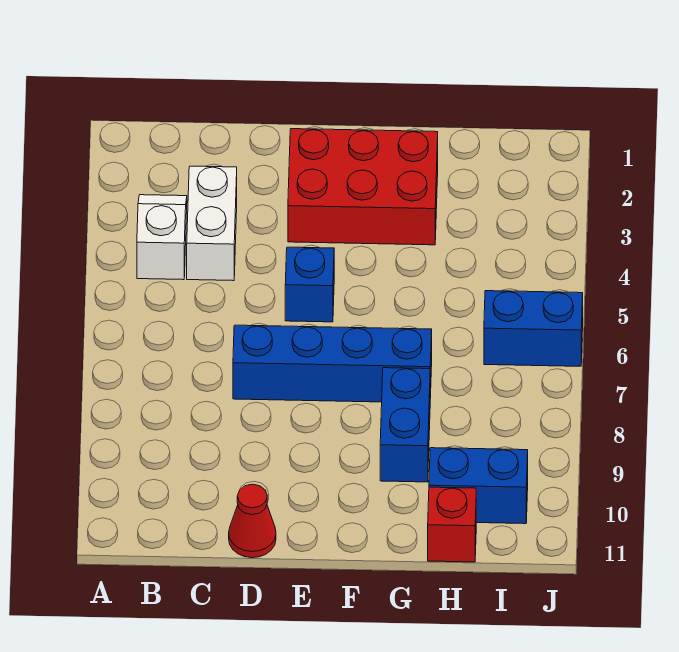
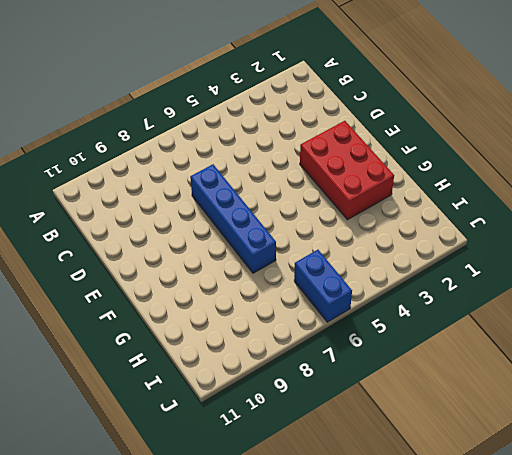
none -> white 1x2 slope [137,195,187,280]
none -> white 1x2 brick [187,166,237,281]

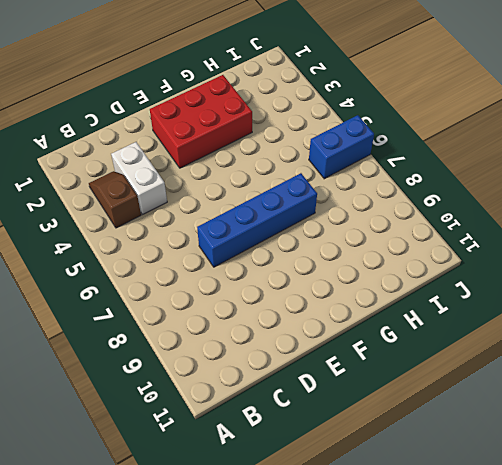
brown 1x2 slope [89,171,141,228] -> white 1x2 slope [137,195,187,280]
none -> red 1x1 cone [229,484,276,558]
none -> blue 1x1 brick [285,247,334,322]

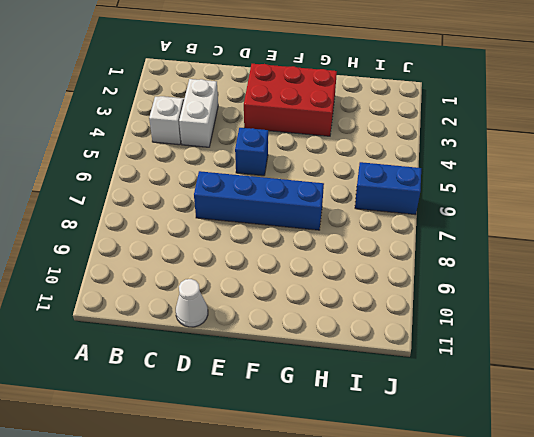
white 1x1 cone [176,279,208,327] -> red 1x1 cone [229,484,276,558]
none -> blue 1x2 brick [380,368,430,482]
none -> blue 1x2 brick [429,448,528,524]

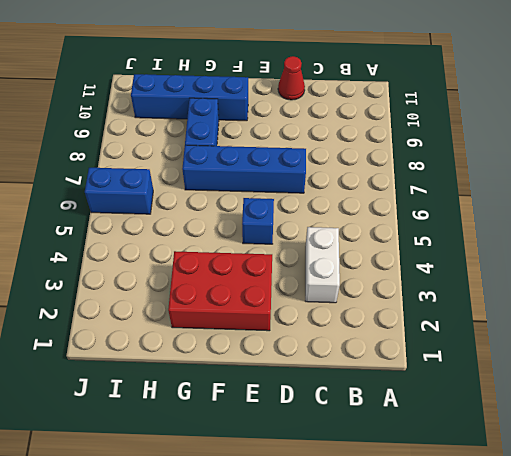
blue 1x4 brick [131,74,248,121] -> blue 1x2 brick [429,448,528,524]
none -> white 1x2 slope [137,195,187,280]
none -> red 1x1 brick [428,487,476,562]

